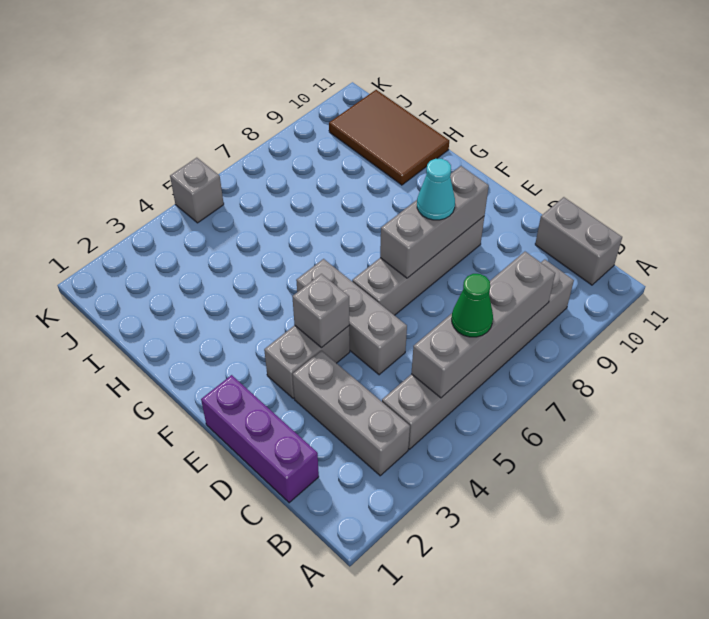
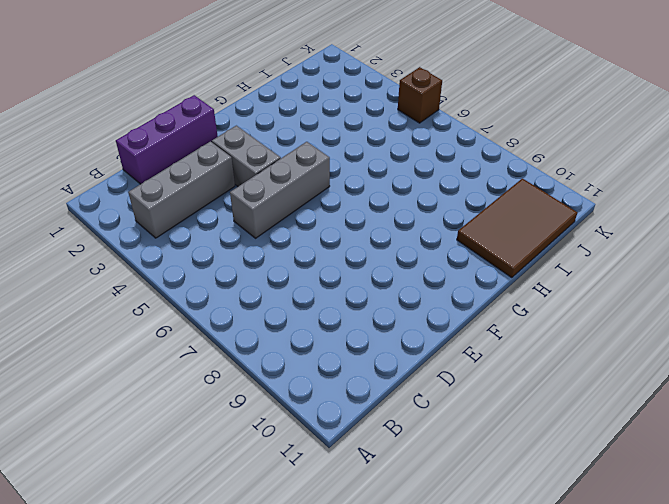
brown 1x1 brick [398,67,442,123] -> grey 1x1 brick [170,158,224,223]
none -> grey 1x6 brick [382,259,574,449]
none -> grey 1x2 brick [535,197,622,285]
none -> grey 1x4 brick [352,217,484,315]

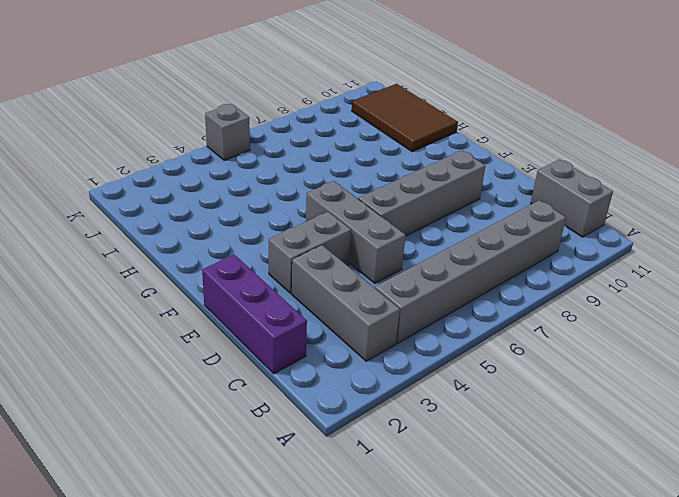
none -> grey 1x4 brick [411,252,555,398]
none -> grey 1x1 brick [292,274,349,348]
none -> grey 1x3 brick [380,166,489,278]

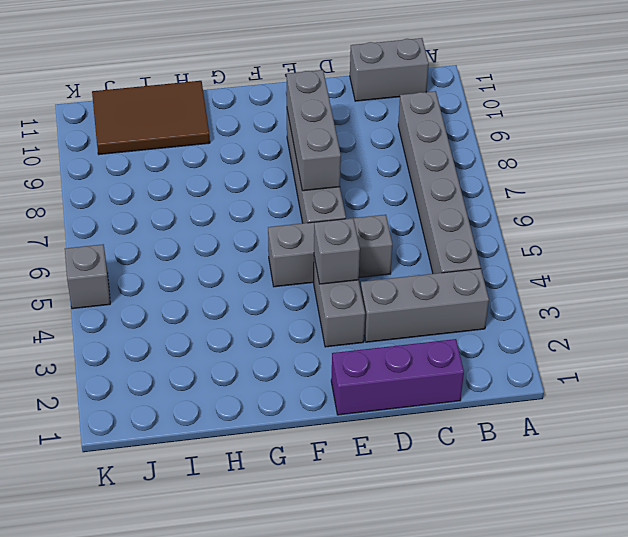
none -> grey 1x4 brick [411,252,555,398]
none -> green 1x1 cone [452,274,493,337]
none -> cyan 1x1 cone [417,159,455,220]

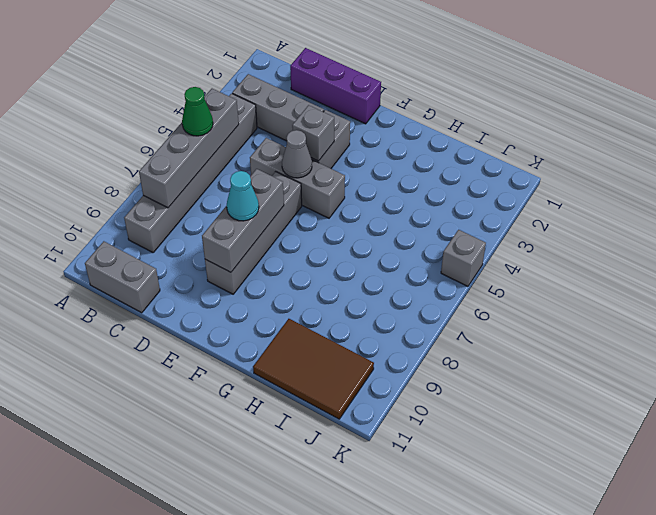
grey 1x1 cone [282,130,312,178] -> none

